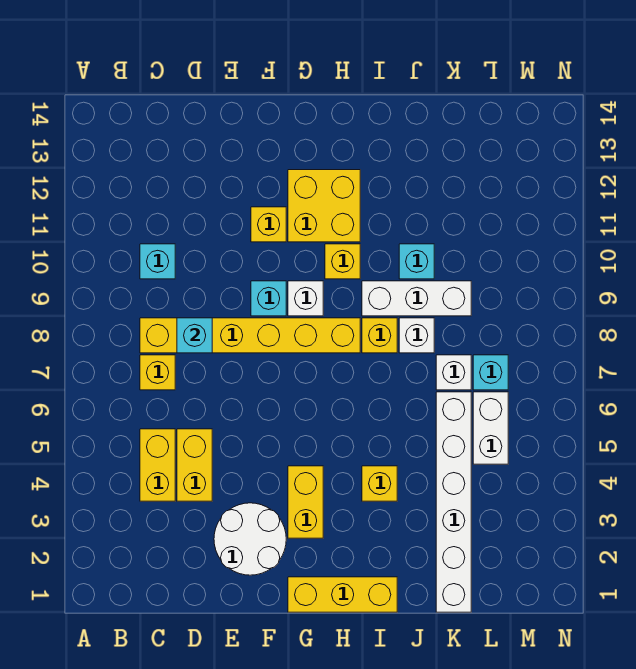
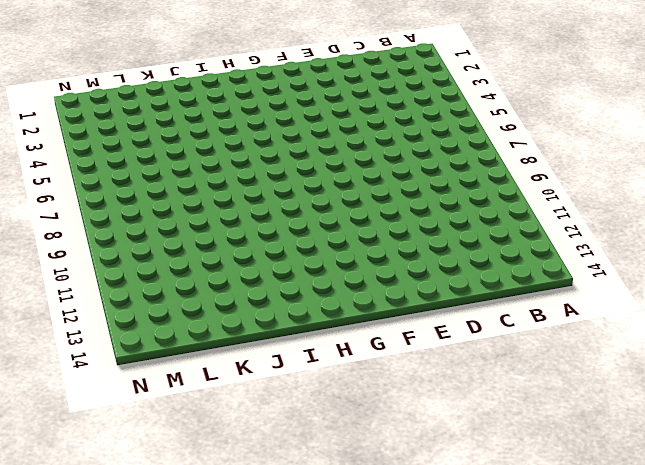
none -> yellow 1x2 brick [140,429,175,501]
none -> yellow 1x1 brick [140,355,175,390]
none -> yellow 1x6 brick [140,318,360,353]

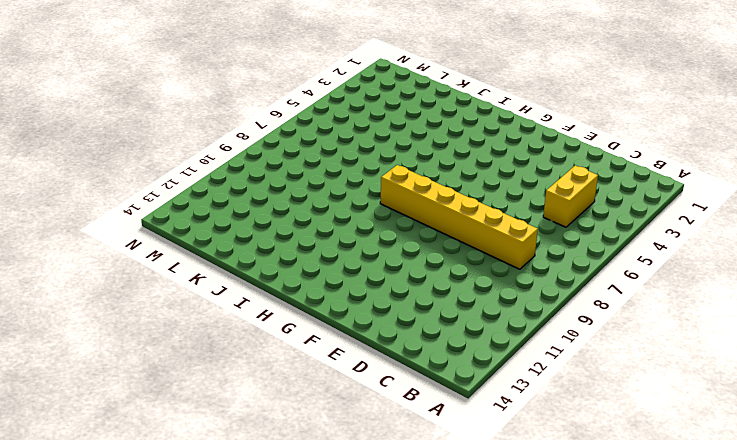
none -> yellow 1x1 brick [140,355,175,390]
none -> cyan 1x1 brick [140,244,175,279]
none -> yellow 1x2 brick [177,429,212,501]

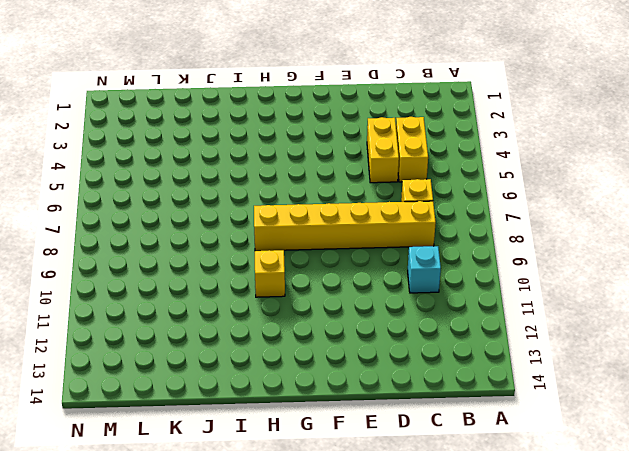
none -> white 2x2 round brick [214,503,286,575]
none -> cyan 1x1 brick [251,281,286,316]
none -> yellow 1x1 brick [251,207,286,242]

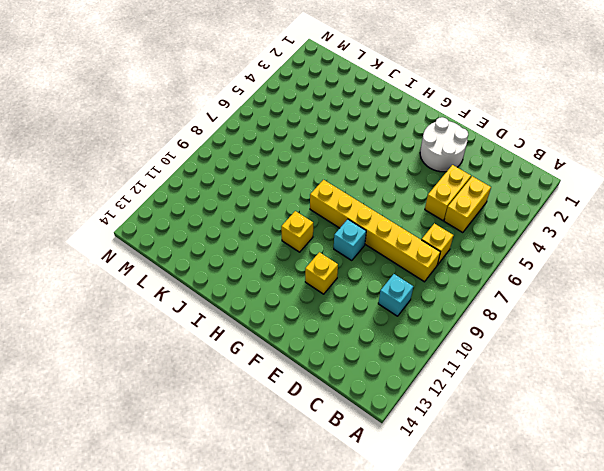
none -> yellow 1x3 brick [288,577,397,612]
none -> yellow 1x2 brick [288,466,323,538]
none -> white 1x1 brick [288,281,323,316]

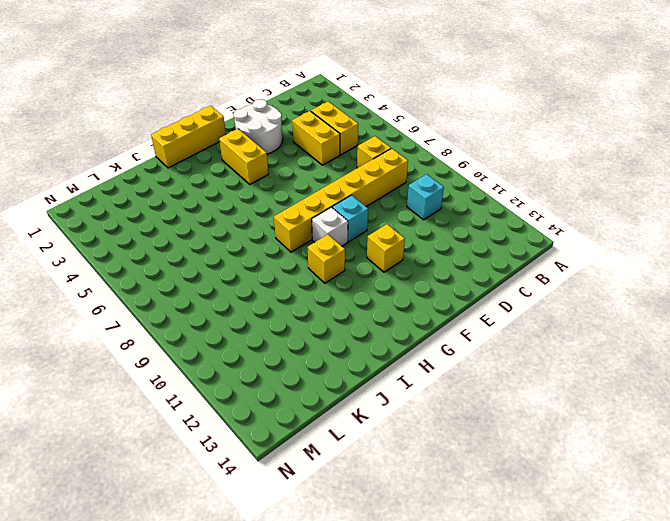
none -> yellow 2x2 brick [288,170,360,242]
none -> yellow 1x1 brick [362,466,397,501]
none -> yellow 1x1 brick [362,318,397,353]

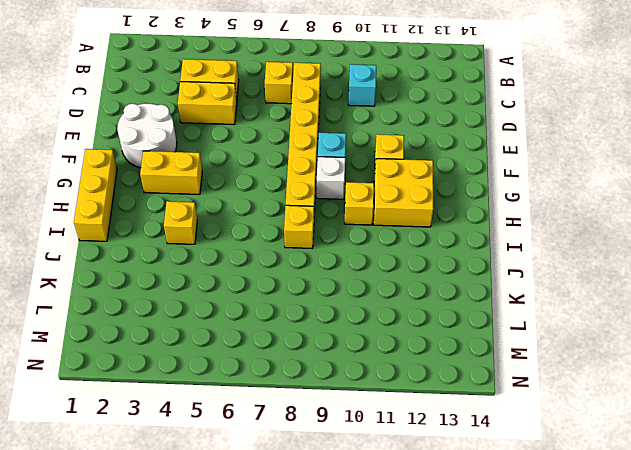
none -> white 1x3 brick [362,281,471,316]
none -> white 1x1 brick [399,318,434,353]
none -> cyan 1x1 brick [399,244,434,279]

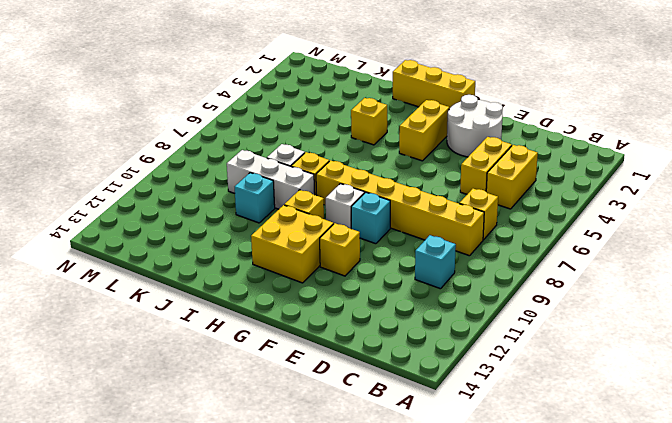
none -> white 1x6 brick [436,392,471,612]
none -> white 1x1 brick [436,355,471,390]
none -> white 1x2 brick [473,392,508,464]

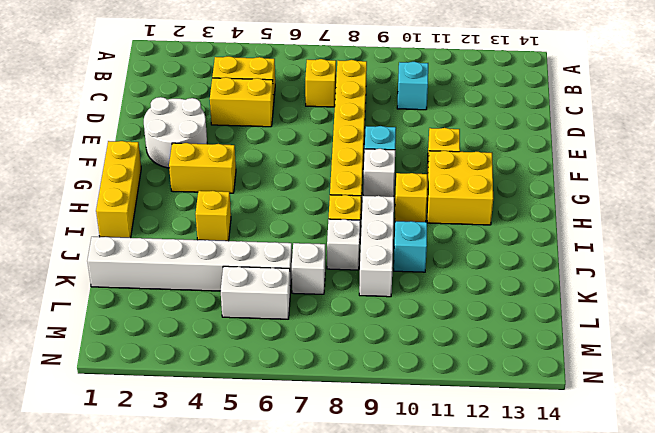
none -> cyan 1x1 brick [473,355,508,390]
none -> cyan 1x1 brick [177,318,212,353]

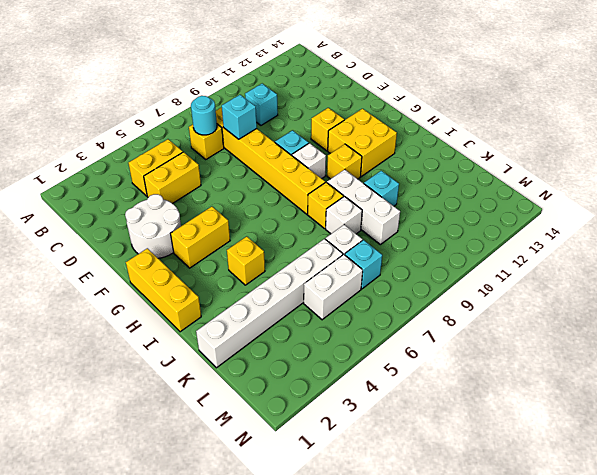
cyan 1x1 round brick [191,96,217,135] -> none

